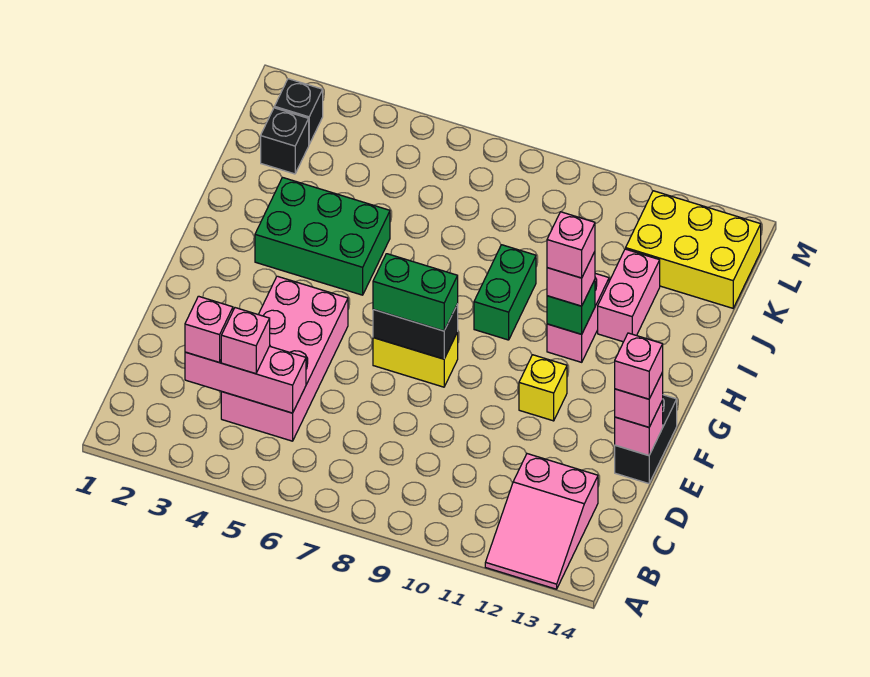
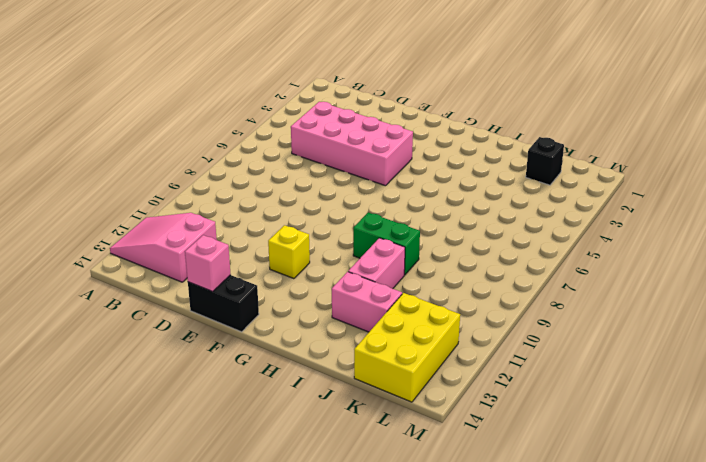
pink 1x2 brick [348,238,405,289] -> pink 1x2 brick turned to [547,274,609,362]
none -> yellow 1x2 brick [373,332,458,387]
none -> green 2x3 brick [255,178,390,295]
none -> black 1x1 brick [275,79,323,144]

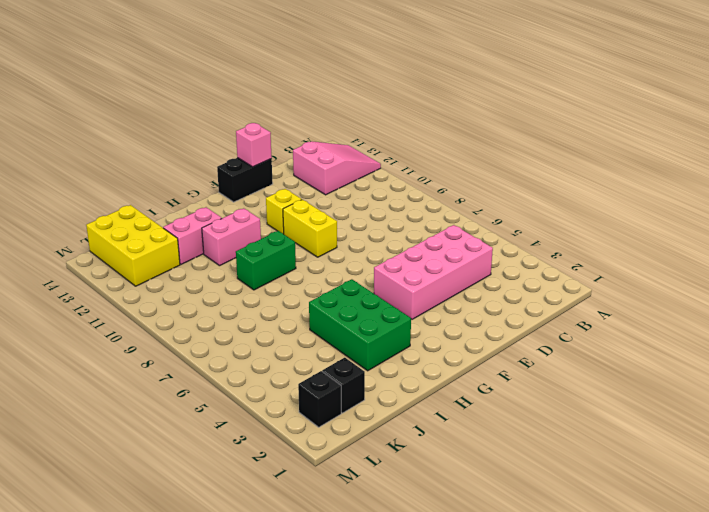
yellow 1x2 brick [283,200,337,257] -> yellow 1x2 brick moved to [373,332,458,387]
none -> pink 1x3 brick [185,346,306,413]
none -> black 1x2 brick [373,304,458,359]
none -> green 1x1 brick [547,280,595,334]

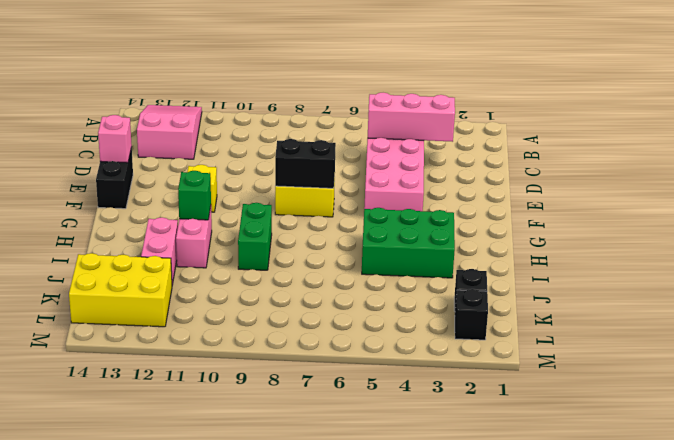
none -> pink 1x1 brick [185,296,233,363]
none -> pink 1x1 brick [221,308,270,374]
none -> pink 1x1 brick [615,372,663,427]

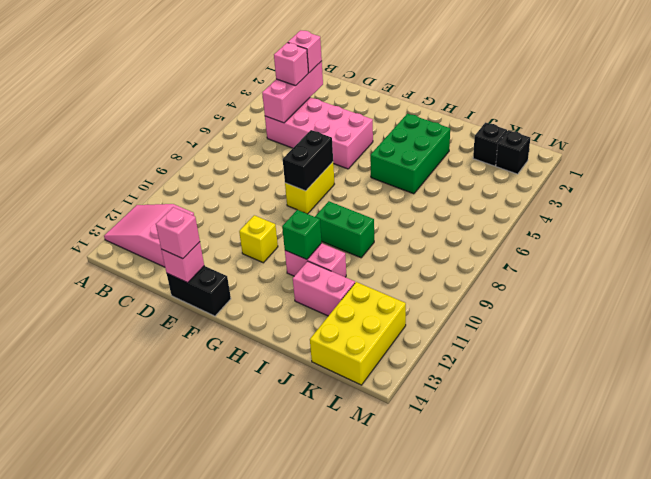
none -> green 1x2 brick [373,254,458,331]
none -> pink 1x1 brick [547,252,595,306]
none -> pink 1x1 brick [615,333,663,399]

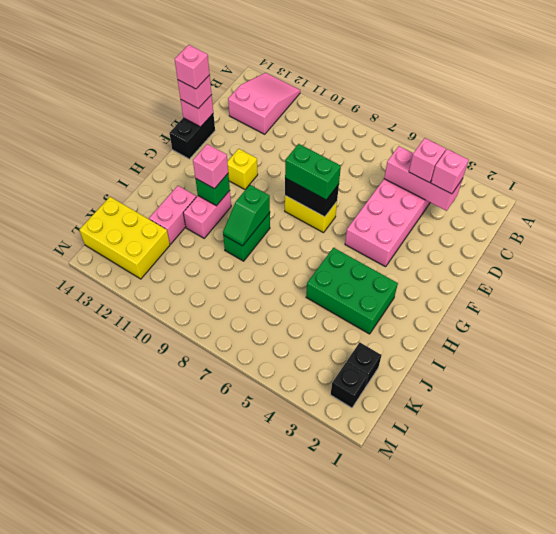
green 1x2 slope [223,185,270,246] -> none
none -> pink 1x1 brick [547,212,595,278]

